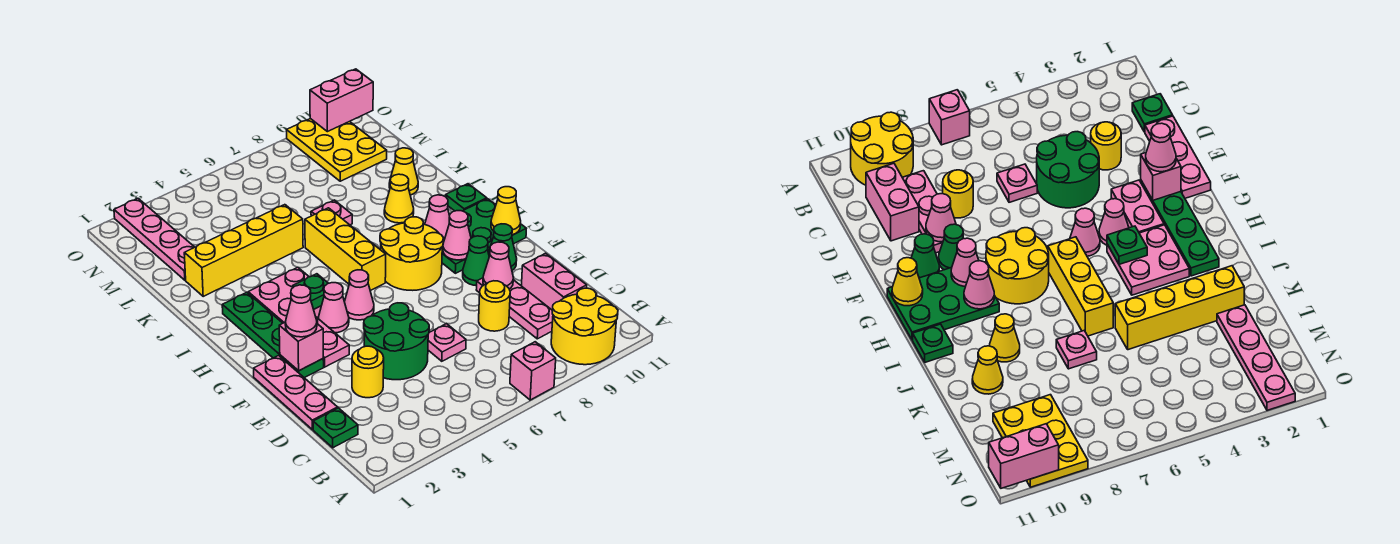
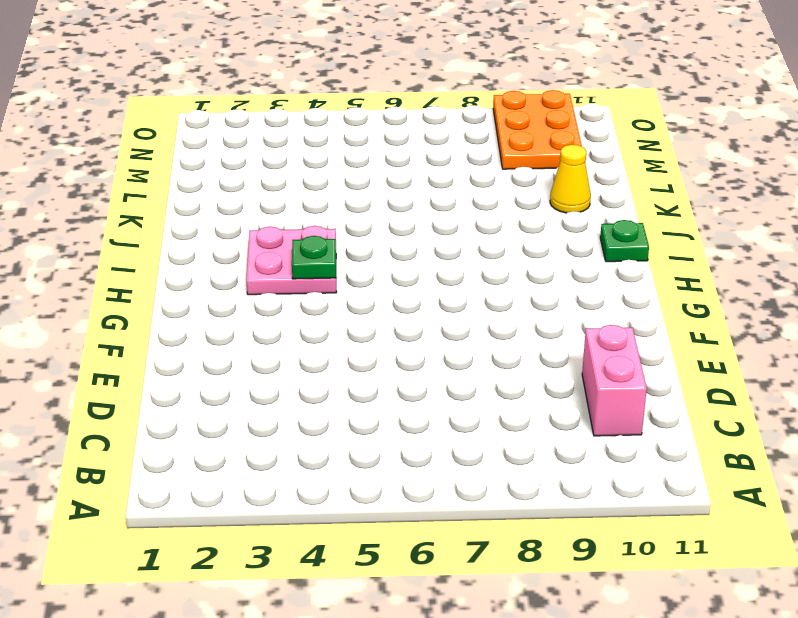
orange 2x3 plate [493,90,582,169] -> yellow 2x3 plate [287,119,387,181]
none -> pink 1x1 brick [510,342,556,400]
none -> yellow 2x2 round brick [551,288,618,365]
none -> green 1x1 plate [313,408,358,448]
none -> pink 1x3 plate [476,278,553,339]

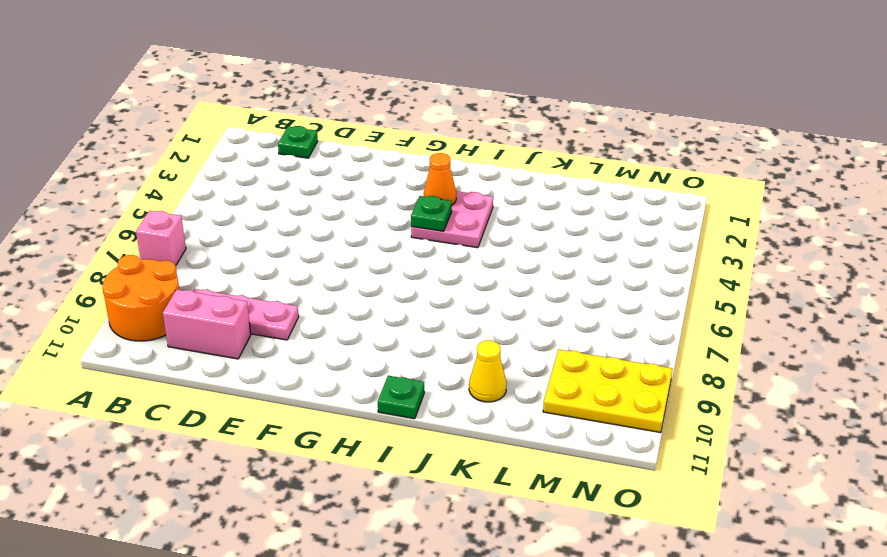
orange 2x2 round brick [102,255,179,341] -> yellow 2x2 round brick [551,288,618,365]
orange 1x1 cone [424,153,456,205] -> none
none -> pink 1x3 plate [254,356,338,430]
none -> yellow 1x1 round brick [352,346,384,398]
none -> green 2x2 round brick [364,303,429,380]
none -> pink 1x1 plate [428,324,466,361]

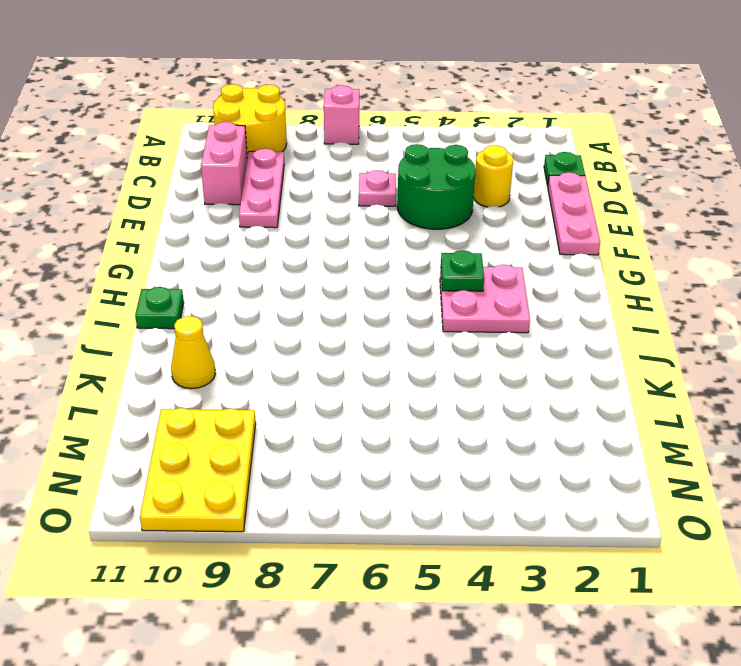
none -> yellow 1x1 round brick [479,281,510,331]
none -> green 1x4 plate [222,293,324,378]
none -> pink 1x2 plate [316,317,349,367]
none -> green 1x1 cone [463,236,489,286]

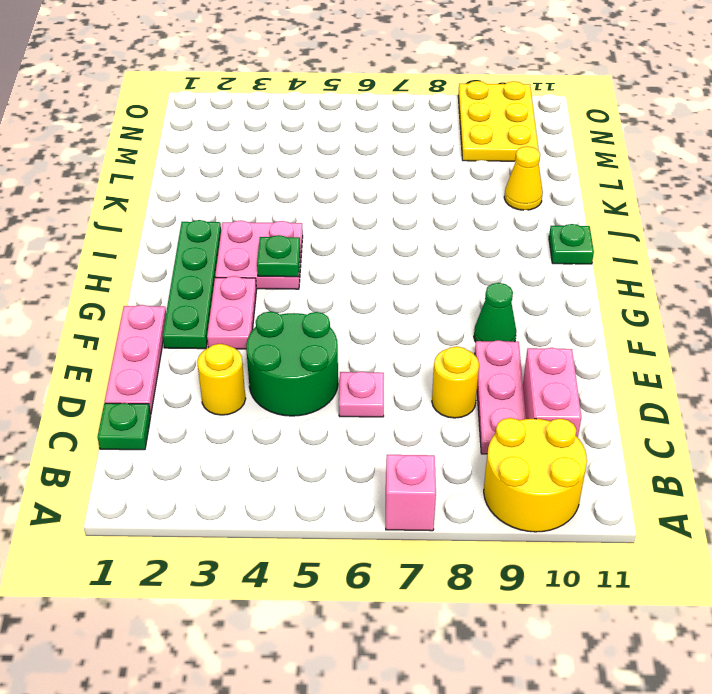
none -> green 1x1 cone [488,224,517,270]
none -> pink 1x1 cone [318,283,349,333]
none -> pink 1x1 cone [345,270,374,320]
none -> yellow 2x2 round brick [380,217,443,290]

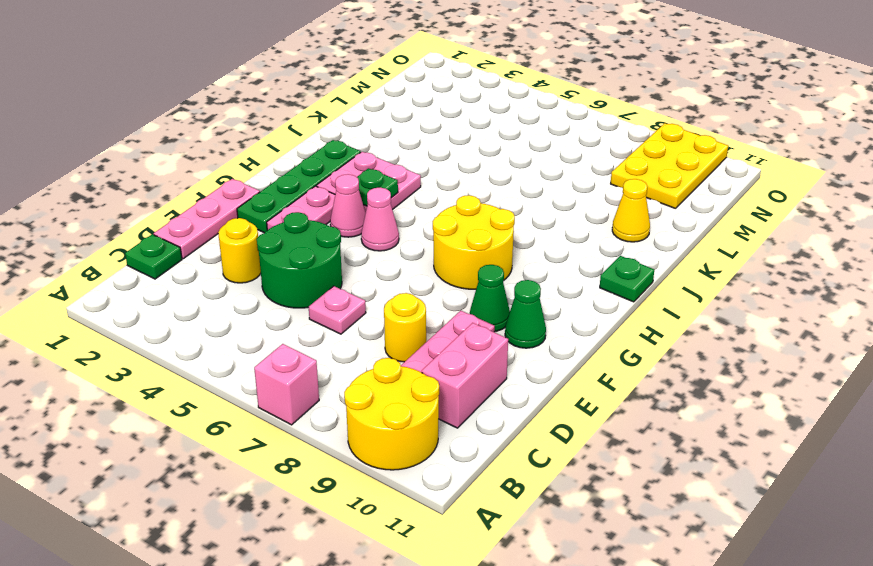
none -> green 2x3 plate [442,199,526,273]
none -> yellow 1x3 brick [305,208,386,291]
none -> yellow 1x1 cone [384,174,414,223]
none -> yellow 1x4 brick [184,205,303,296]

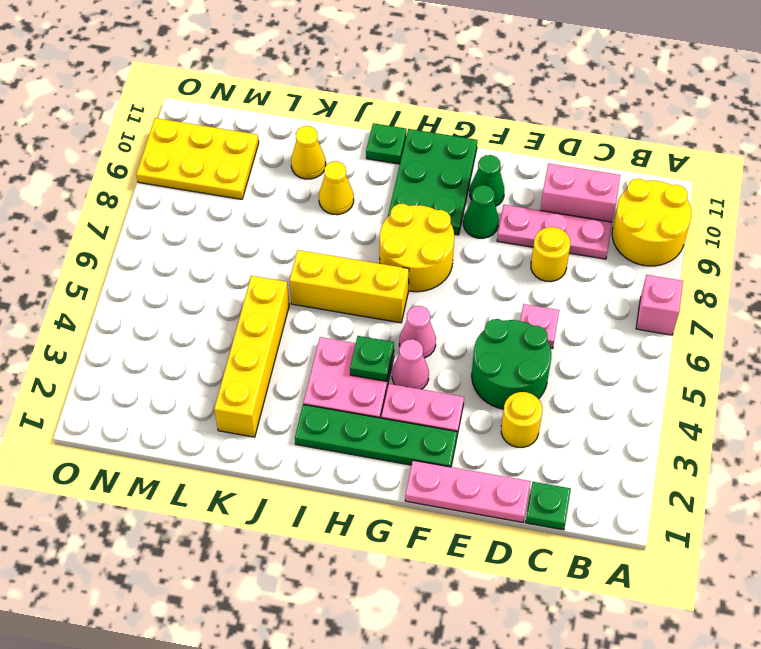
none -> pink 1x1 plate [311,200,352,225]
none -> pink 1x4 plate [114,199,195,280]
none -> pink 1x1 cone [483,242,513,289]
none -> pink 1x1 brick [279,323,323,371]

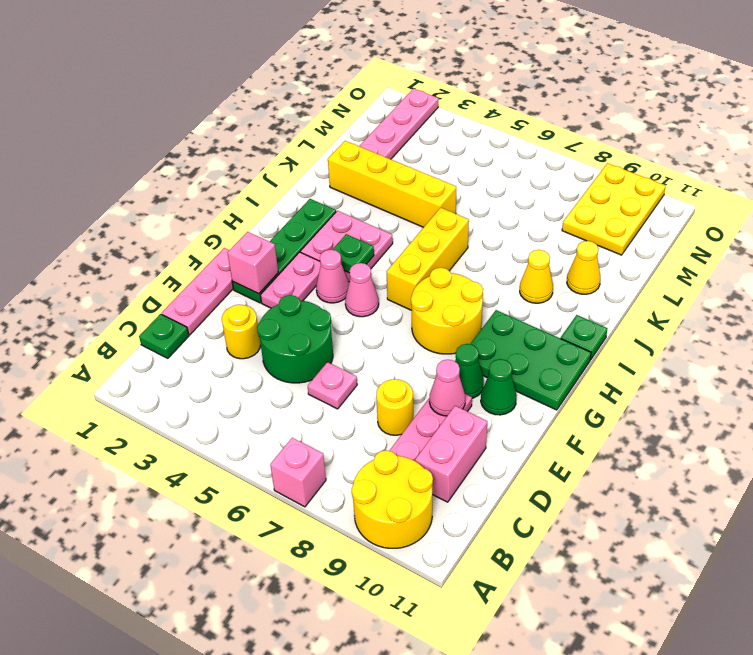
none -> pink 1x1 plate [311,200,352,225]
none -> pink 1x1 cone [443,211,471,260]
none -> yellow 1x1 cone [491,187,521,235]
none -> pink 1x1 cone [425,195,450,243]

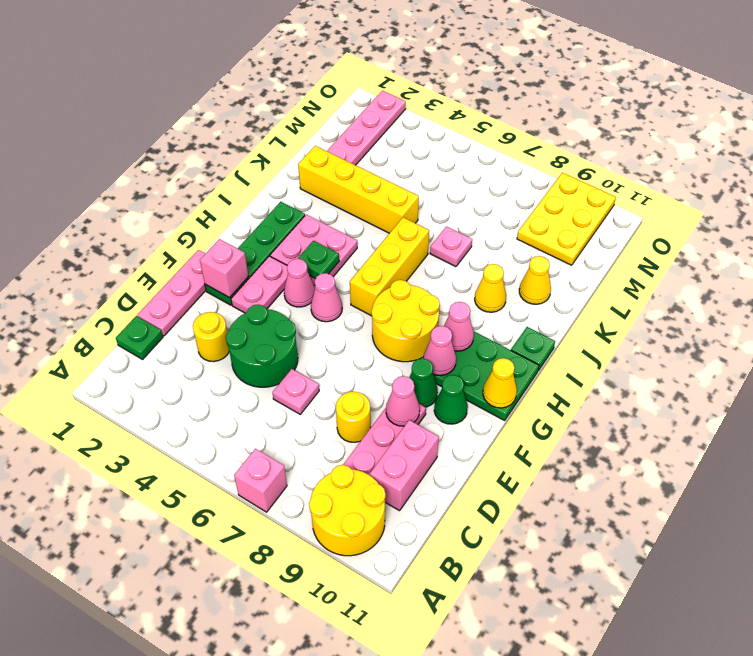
none -> pink 1x2 brick [310,69,373,132]
none -> pink 1x1 cone [285,285,317,337]

